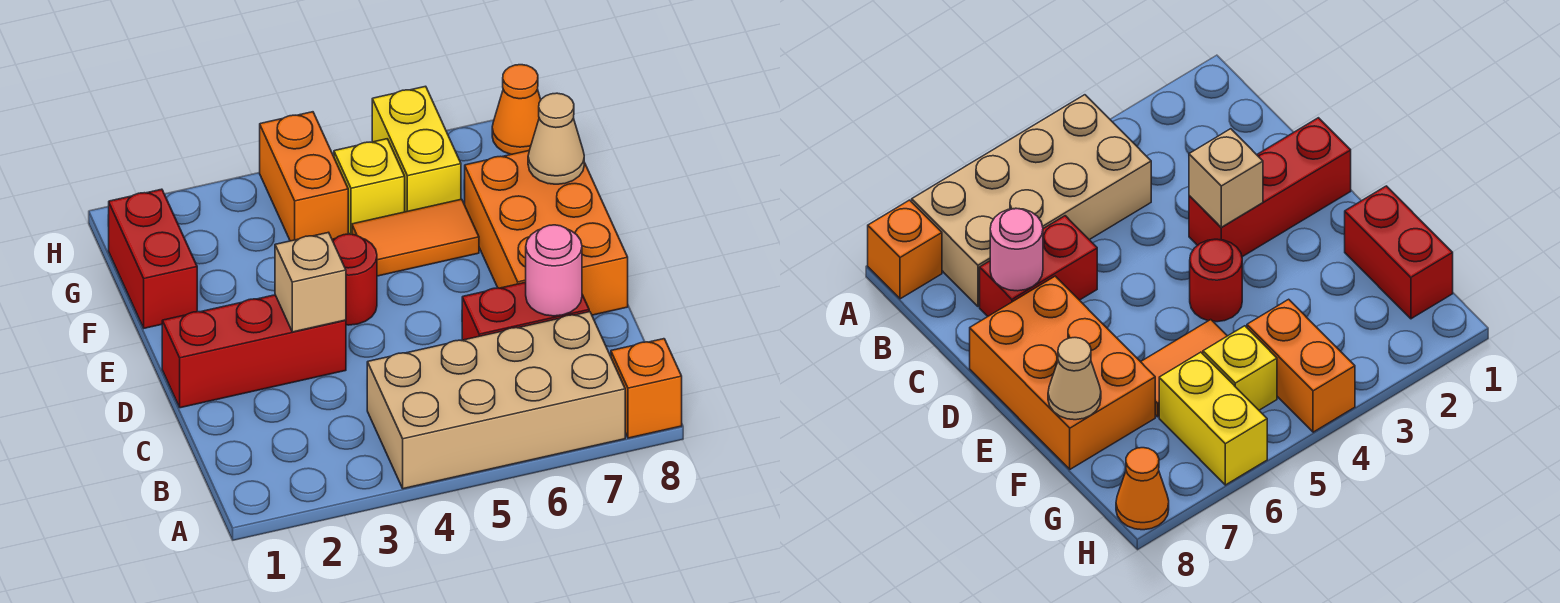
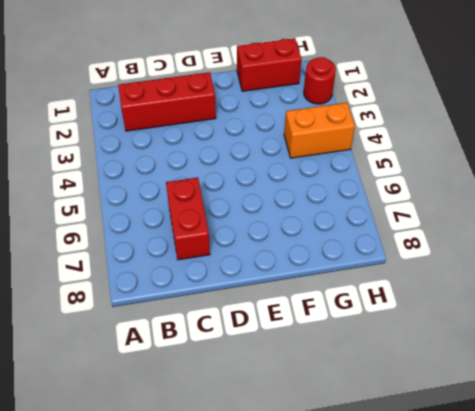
red 1x3 brick [118,72,216,131] -> red 1x3 brick turned to [162,295,346,408]
red 1x1 round brick [304,57,336,104] -> red 1x1 round brick moved to [332,234,377,325]
none -> tan 2x4 brick [367,312,625,489]
none -> orange 1x1 brick [611,339,682,438]
none -> orange 2x3 brick [464,151,628,315]

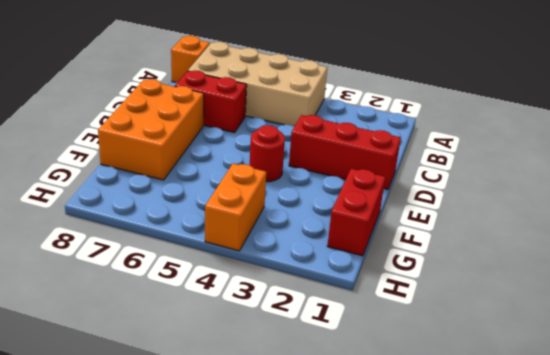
none -> orange 1x2 tile [352,199,479,276]
none -> yellow 1x1 brick [334,139,405,234]
none -> yellow 1x2 brick [372,86,461,212]

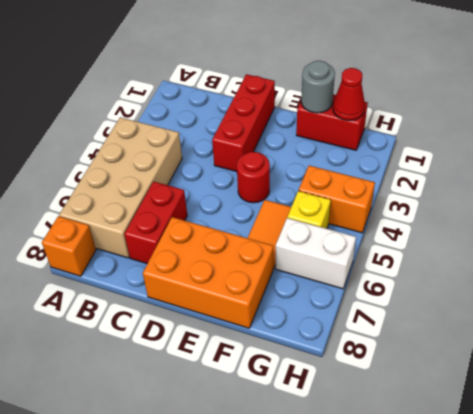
grey 1x1 round brick [301,61,335,113] -> none
red 1x1 cone [333,68,365,121] -> none
white 1x2 brick [276,218,356,289] -> yellow 1x2 brick [372,86,461,212]
none -> orange 1x1 cone [492,65,541,154]
none -> pink 1x1 round brick [526,225,582,316]
none -> tan 1x1 brick [275,232,346,332]

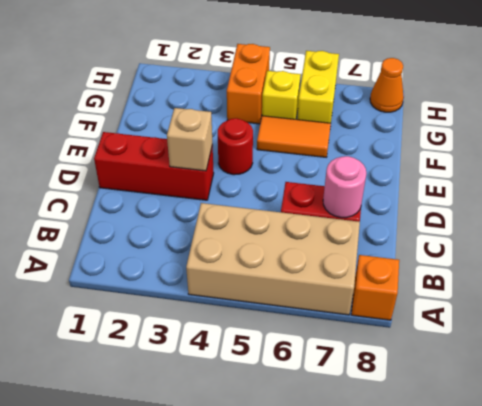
none -> orange 2x3 brick [464,151,628,315]
none -> red 1x2 brick [109,189,197,328]
none -> tan 1x1 cone [528,93,584,184]

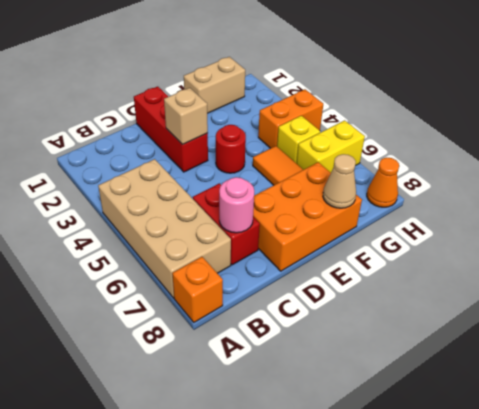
tan 1x2 brick [184,57,245,113] -> red 1x2 brick [109,189,197,328]

